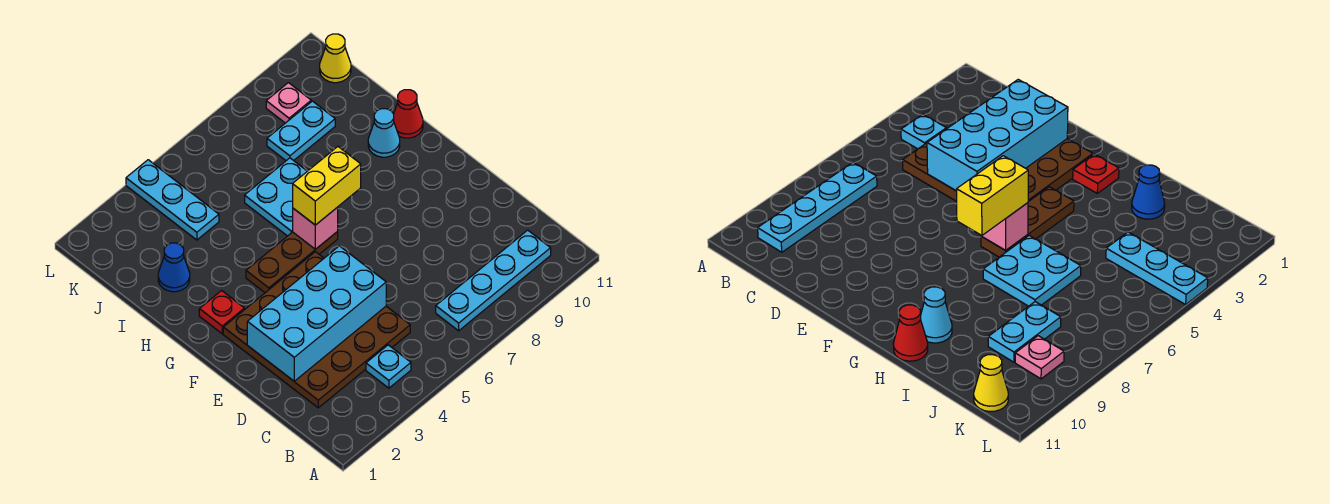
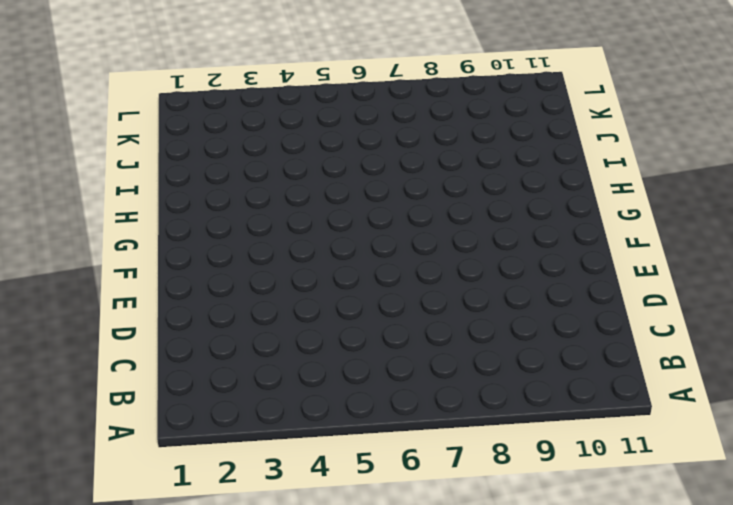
none -> cyan 1x1 plate [366,345,411,388]
none -> cyan 1x4 plate [436,230,551,331]
none -> brown 4x4 plate [223,252,410,408]

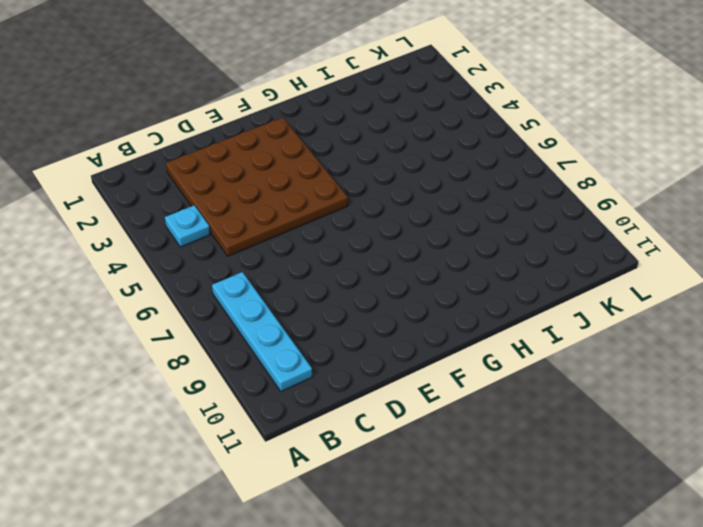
none -> red 1x1 plate [199,291,244,334]
none -> brown 1x3 plate [246,232,338,293]
none -> cyan 2x2 plate [245,158,307,236]

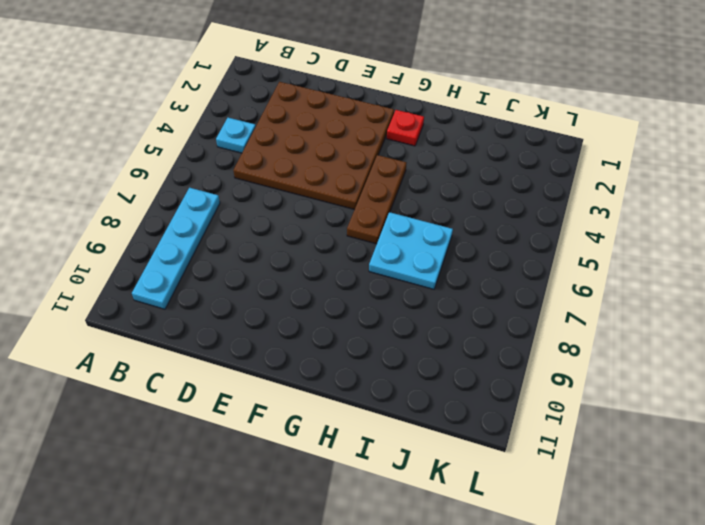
none -> cyan 1x1 cone [368,109,400,157]
none -> red 1x1 cone [394,90,423,138]
none -> blue 1x1 cone [158,243,190,292]

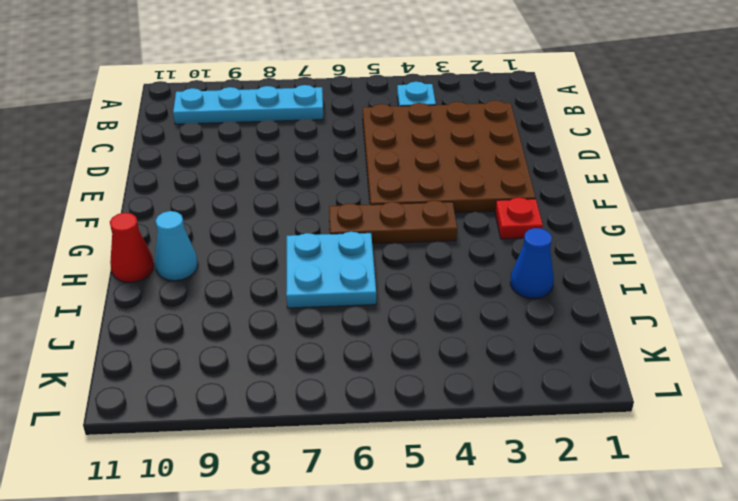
none -> cyan 1x3 plate [126,160,219,240]
none -> cyan 1x2 plate [267,101,335,161]
none -> pink 1x1 plate [266,83,311,123]

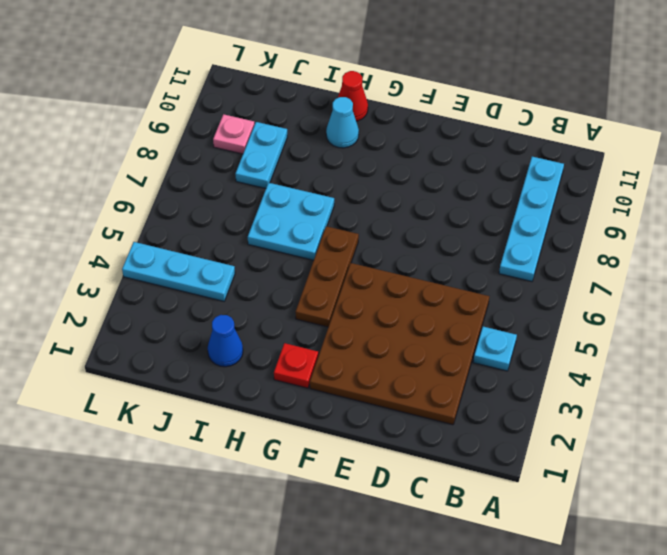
none -> yellow 1x1 cone [320,34,351,83]
none -> cyan 2x4 brick [247,246,386,381]
none -> pink 1x1 brick [293,208,338,249]

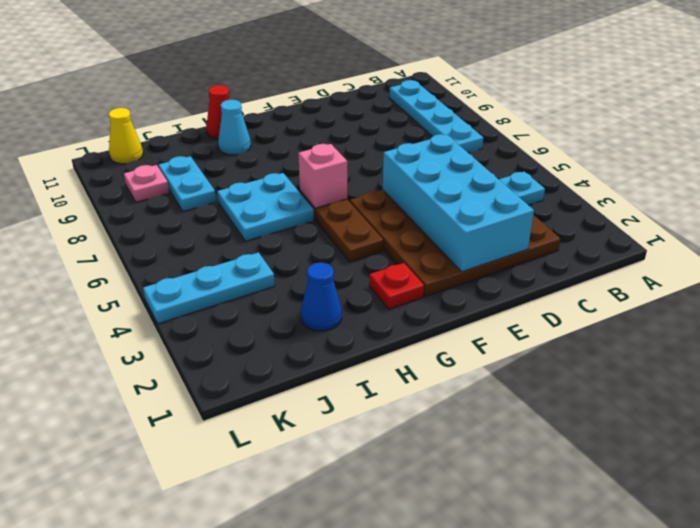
none -> yellow 1x2 brick [293,147,361,225]

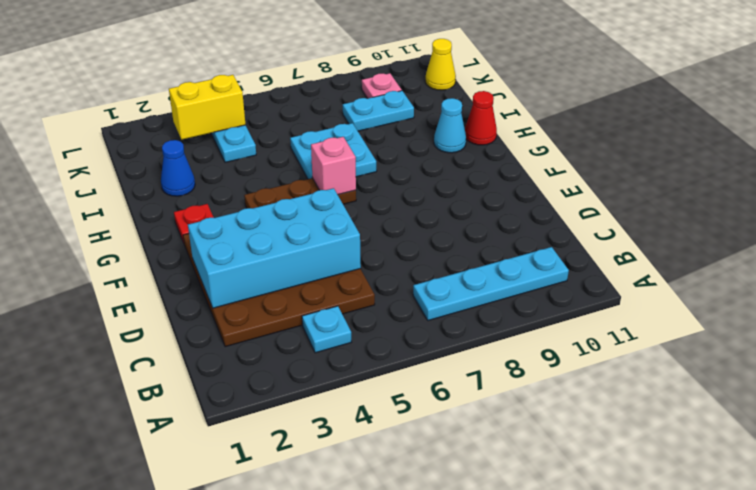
yellow 1x2 brick [169,75,246,140] -> yellow 1x2 brick moved to [293,147,361,225]

